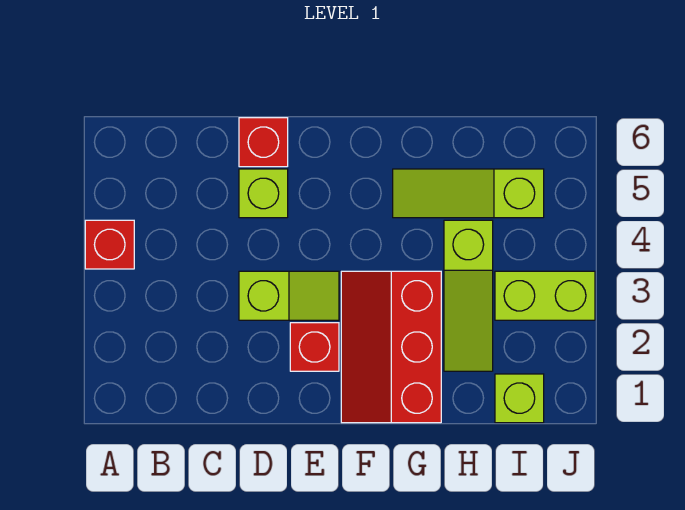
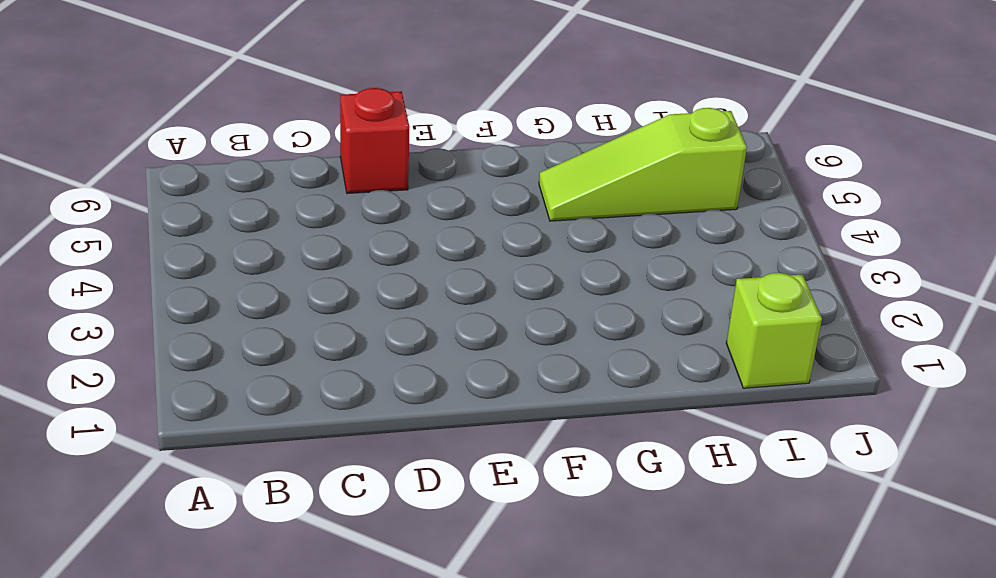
none -> red 1x1 brick [85,220,134,269]
none -> lime 1x2 slope [239,271,339,320]

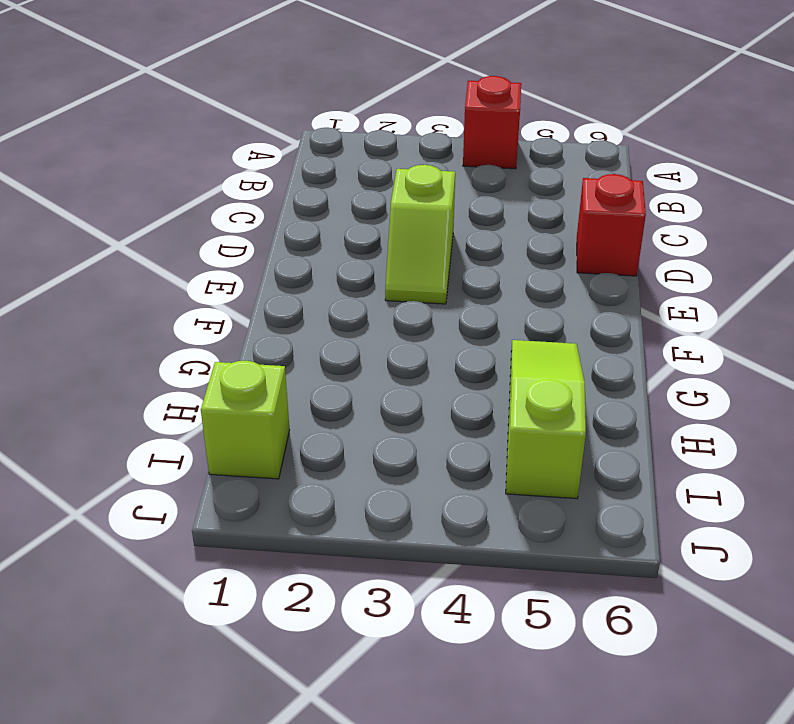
none -> lime 1x1 brick [239,169,288,218]
none -> red 1x1 brick [290,323,339,371]

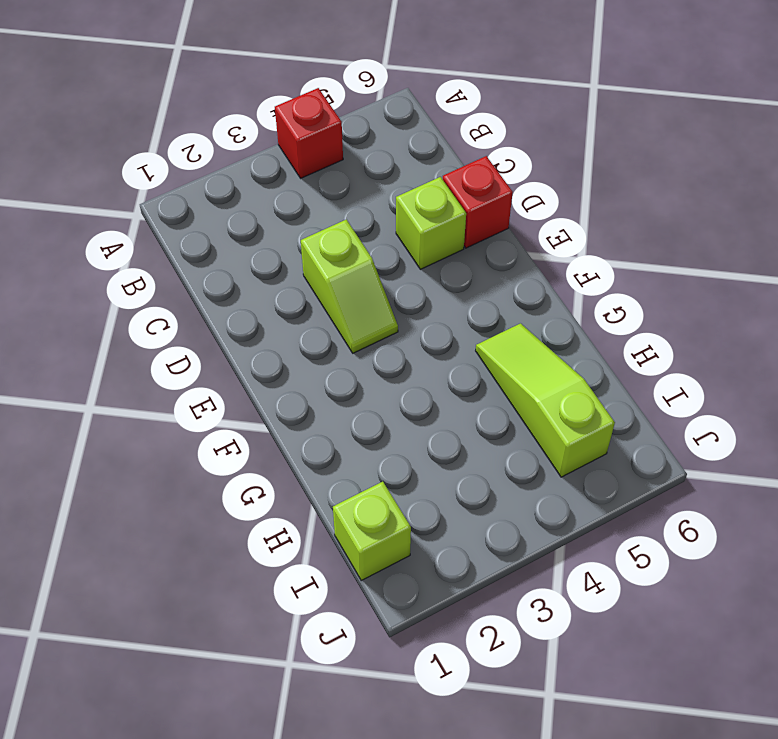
none -> red 1x1 brick [290,323,339,371]
none -> red 2x3 slope [341,271,441,423]

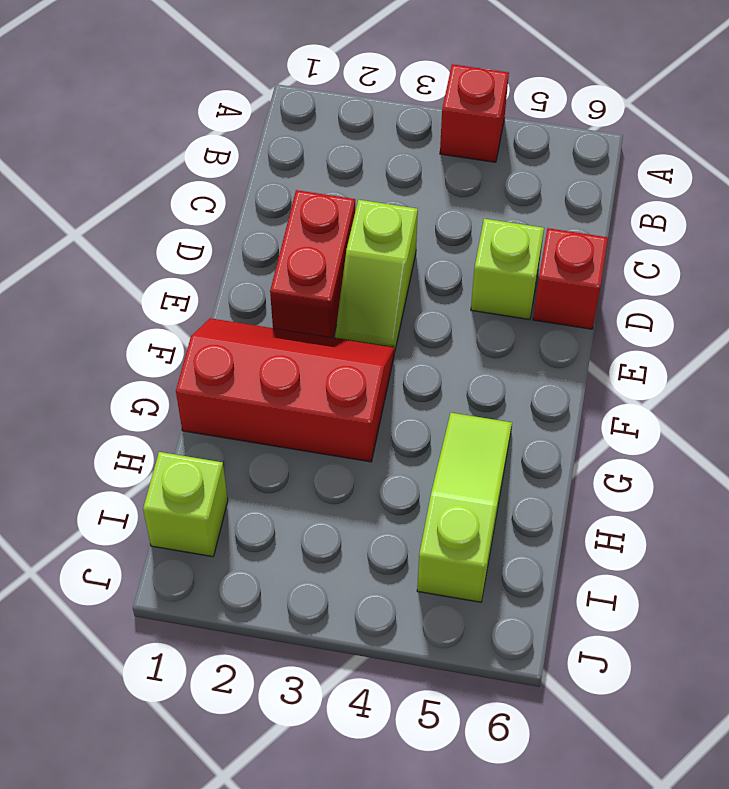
red 1x2 brick [270,190,355,338] -> red 1x1 brick [290,323,339,371]
none -> lime 1x3 slope [444,220,493,371]
none -> lime 1x2 brick [495,271,595,320]

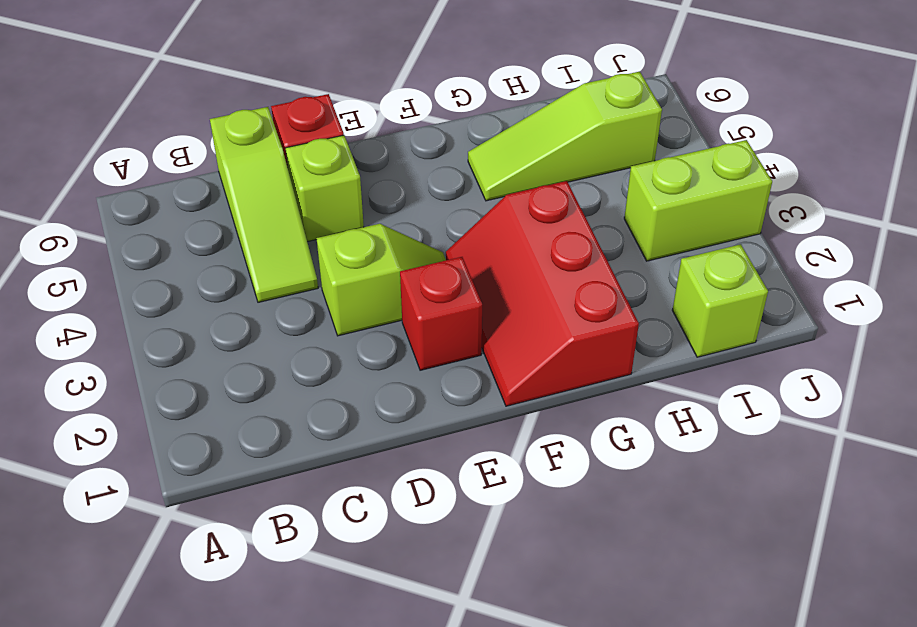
lime 1x3 slope [210,107,318,302] -> lime 1x3 slope moved to [444,220,493,371]
none -> red 1x1 brick [85,220,134,269]

